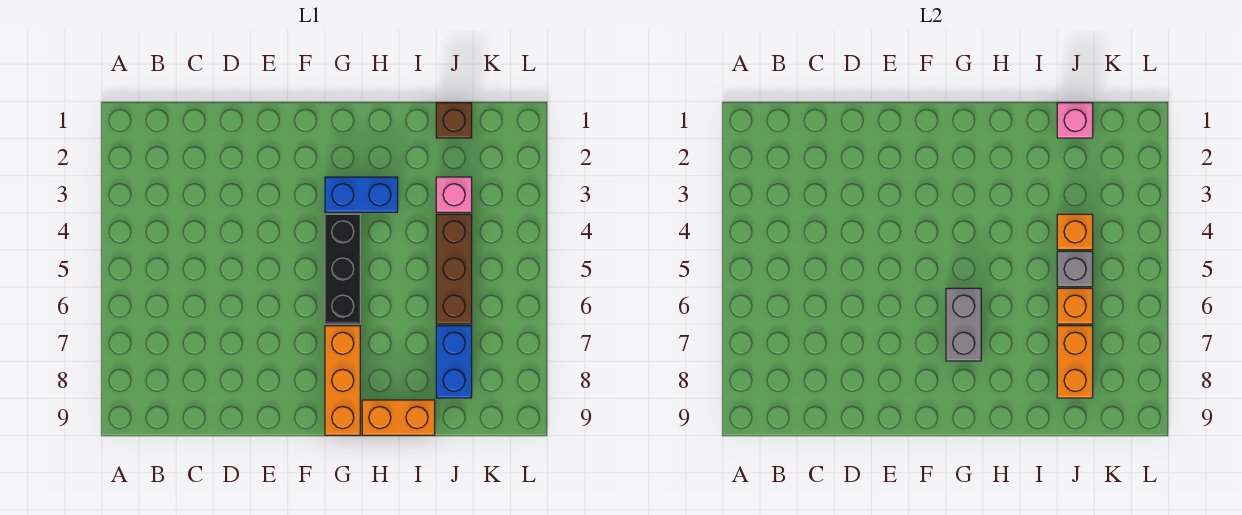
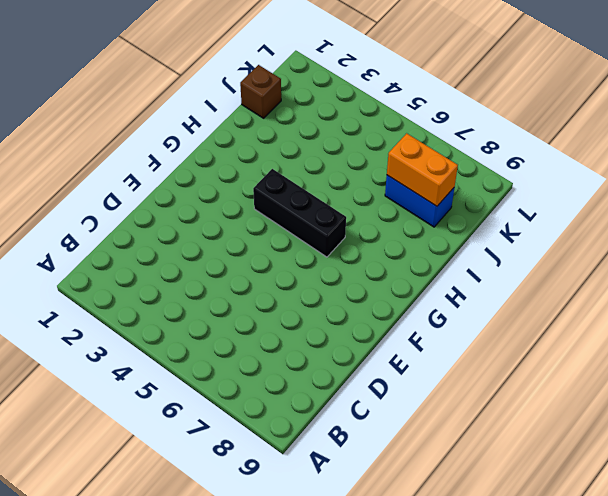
none -> blue 1x2 brick [325,177,398,212]
none -> orange 1x3 brick [325,326,360,435]
none -> orange 1x2 brick [362,400,435,435]

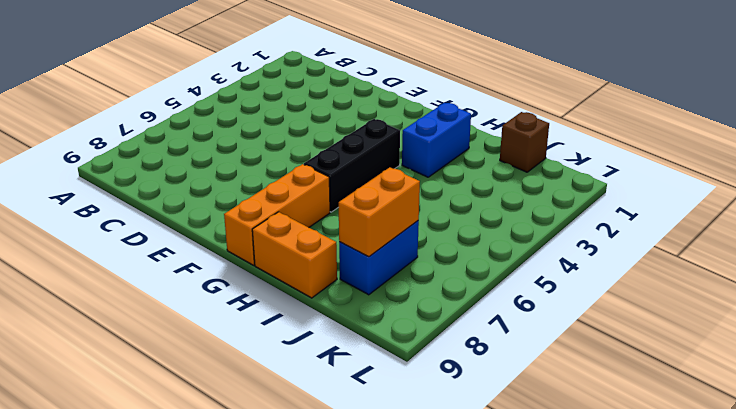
blue 1x2 brick [402,103,471,177] -> blue 1x2 brick turned to [325,177,398,212]
none -> pink 1x1 brick [436,177,472,212]
none -> brown 1x3 brick [436,214,472,324]
none -> grey 1x2 brick [946,288,981,361]

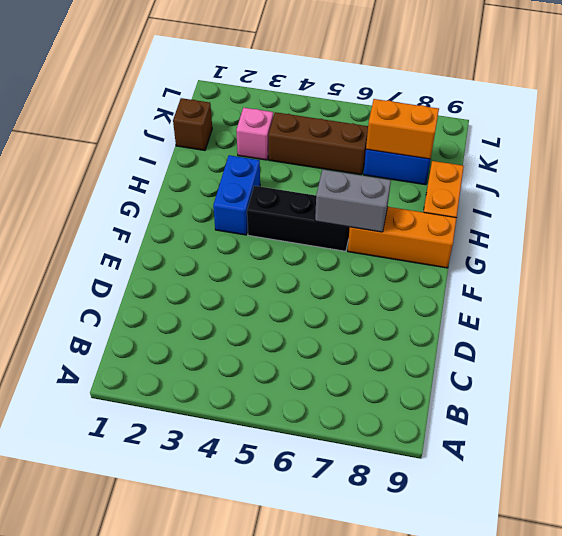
none -> pink 1x1 brick [1057,103,1093,138]
none -> orange 1x1 brick [1057,214,1093,250]
none -> grey 1x1 brick [1057,251,1093,287]

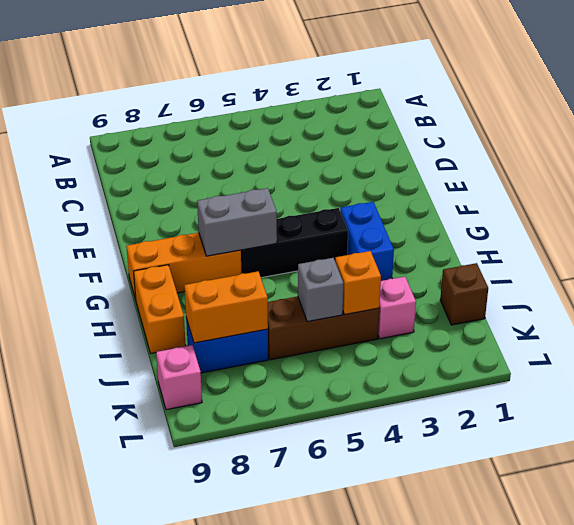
pink 1x1 brick [156,345,202,410] -> pink 1x1 brick moved to [1057,103,1093,138]
none -> orange 1x1 brick [1057,288,1093,324]

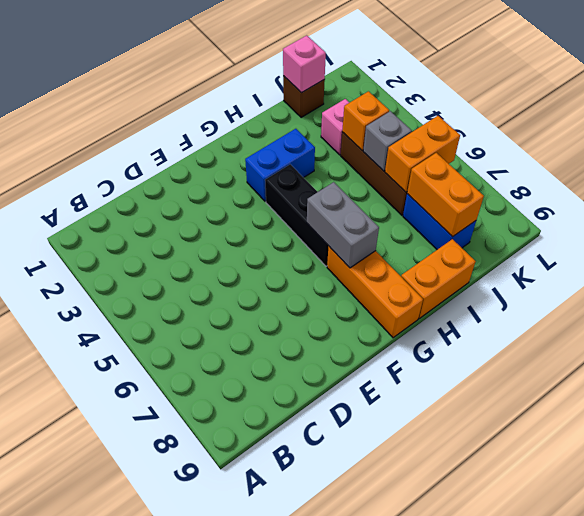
orange 1x2 brick [385,116,460,192] -> orange 1x1 brick [1057,288,1093,324]

